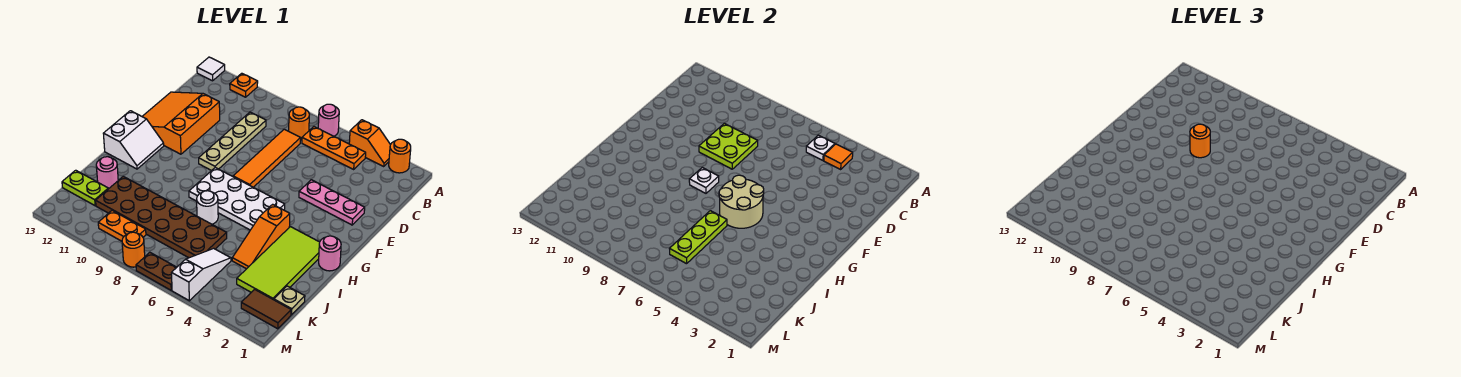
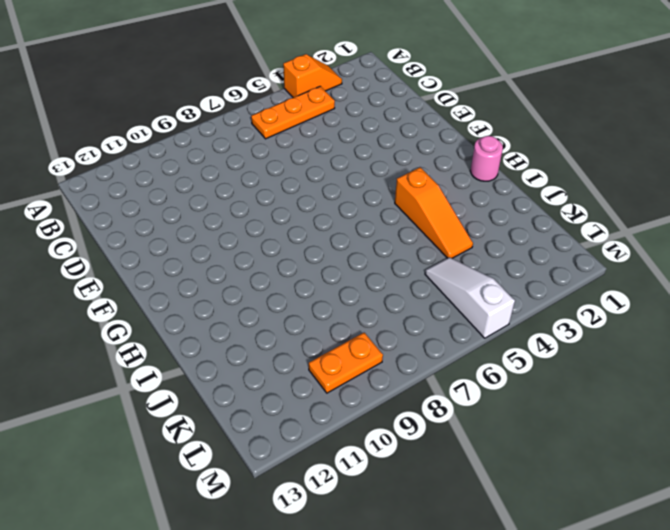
none -> orange 1x1 round brick [389,139,411,173]
none -> pink 1x1 round brick [318,104,339,136]
none -> orange 1x1 plate [230,73,258,97]
none -> white 1x1 tile [197,57,225,81]

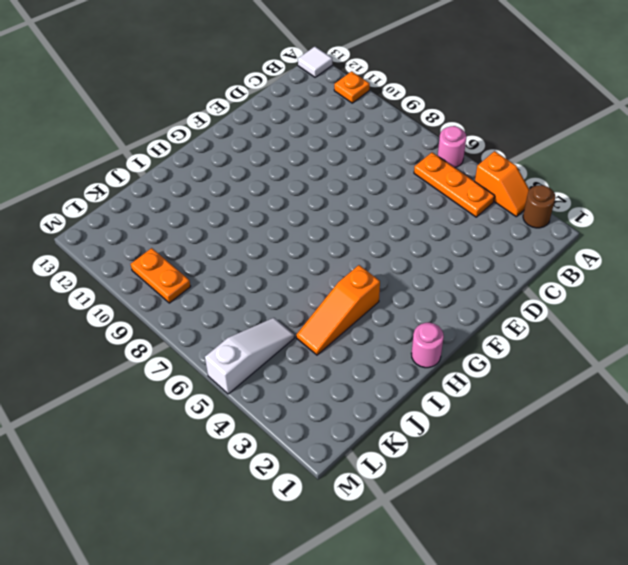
brown 1x1 round brick [523,185,555,228] -> orange 1x1 round brick [389,139,411,173]
none -> orange 1x1 round brick [289,107,309,140]
none -> orange 1x4 tile [233,129,301,187]
none -> tan 1x4 plate [199,112,266,171]
none -> orange 3x3 slope [142,92,220,154]

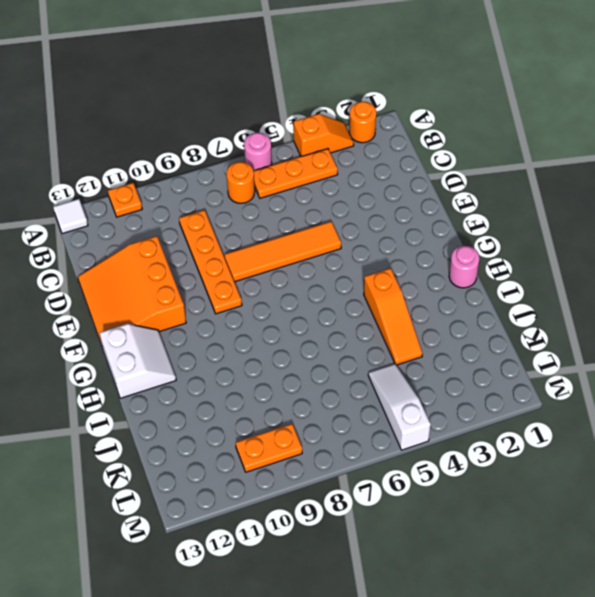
orange 1x4 plate [179,210,242,314] -> tan 1x4 plate [199,112,266,171]
orange 1x4 tile [224,221,341,282] -> orange 1x4 tile turned to [233,129,301,187]
none -> pink 1x3 plate [299,180,365,225]
none -> white 2x4 plate [189,168,285,230]
none -> lime 2x4 tile [237,227,320,300]
none -> white 1x1 round brick [197,191,218,224]

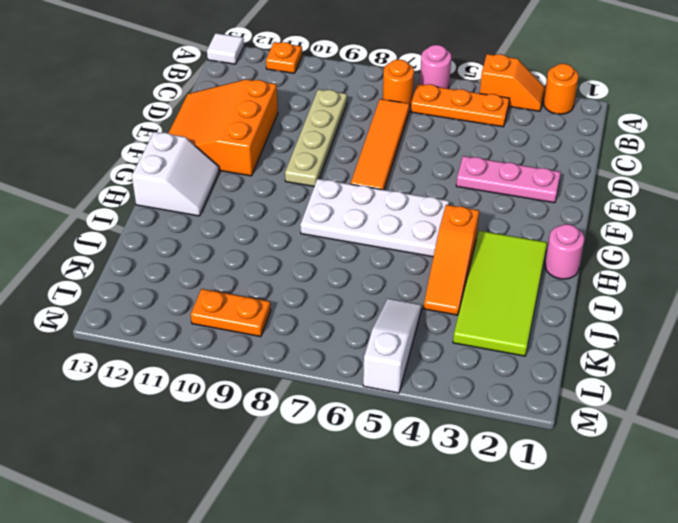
none -> white 1x1 round brick [197,191,218,224]
none -> brown 2x6 plate [96,176,227,258]
none -> pink 1x1 round brick [96,157,118,189]
none -> tan 1x1 plate [274,286,305,315]

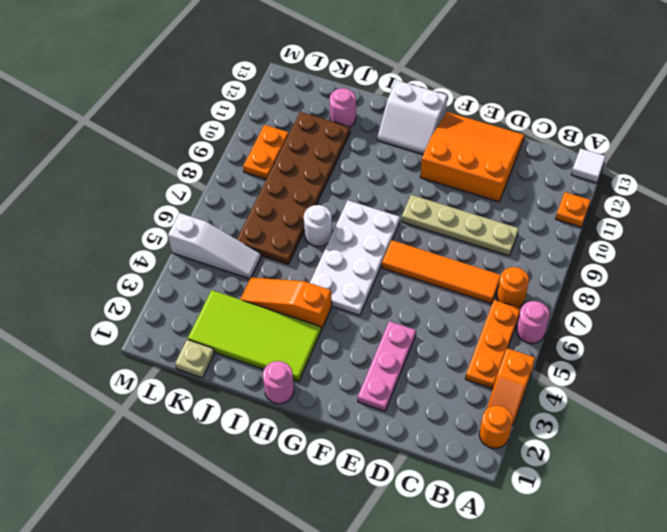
none -> lime 1x2 plate [62,170,108,206]
none -> brown 1x2 tile [241,289,291,329]
none -> brown 1x2 plate [136,252,177,290]
none -> orange 1x1 round brick [122,232,145,267]

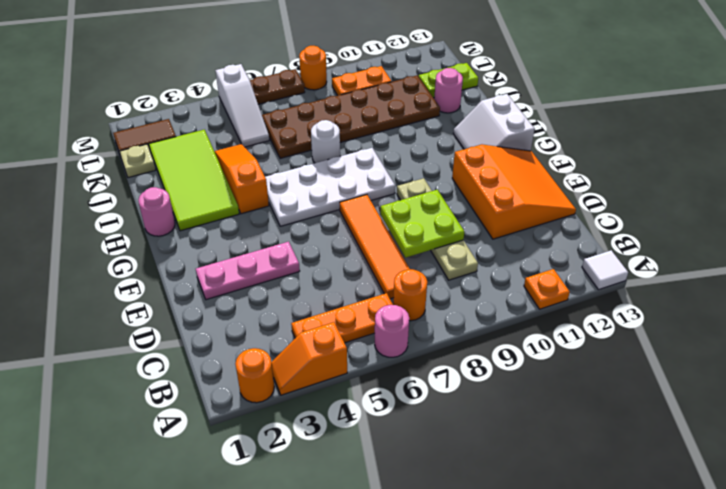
none -> orange 1x1 tile [824,144,853,169]
none -> white 1x1 plate [806,135,835,160]
none -> tan 2x2 round brick [719,175,764,228]
none -> white 1x1 plate [689,168,719,193]

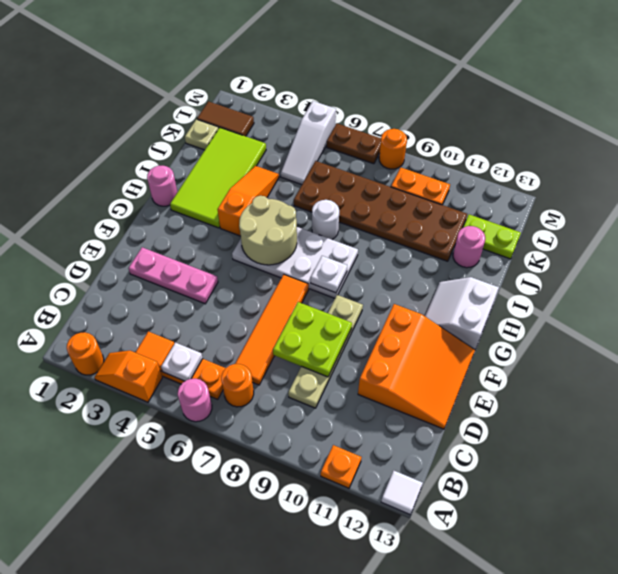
none -> lime 1x3 plate [670,211,727,264]
none -> orange 1x1 round brick [1190,124,1210,158]

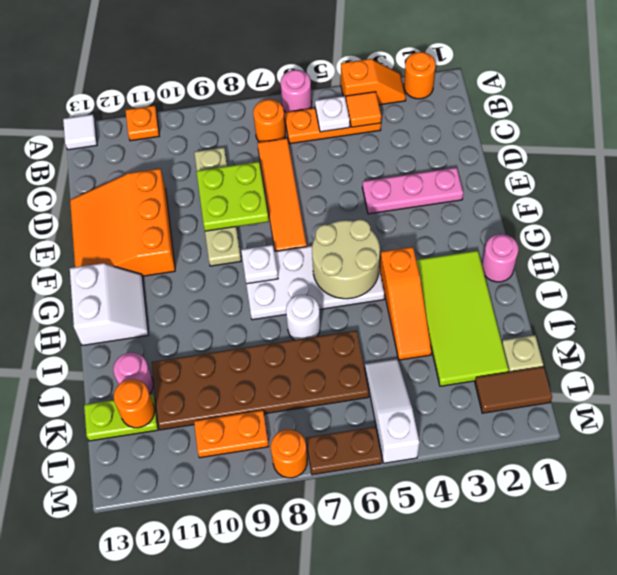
orange 1x1 round brick [114,379,155,428] -> orange 1x1 round brick moved to [1190,124,1210,158]
none -> lime 1x3 plate [670,211,727,264]

